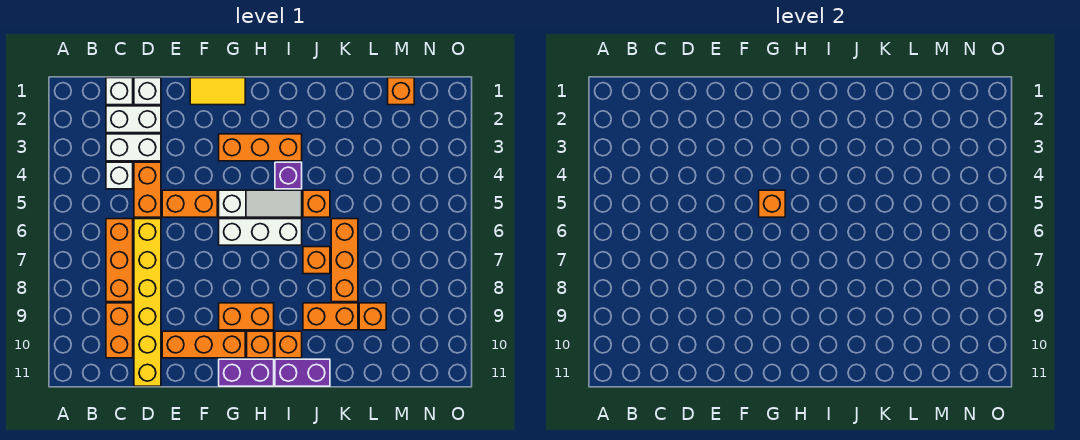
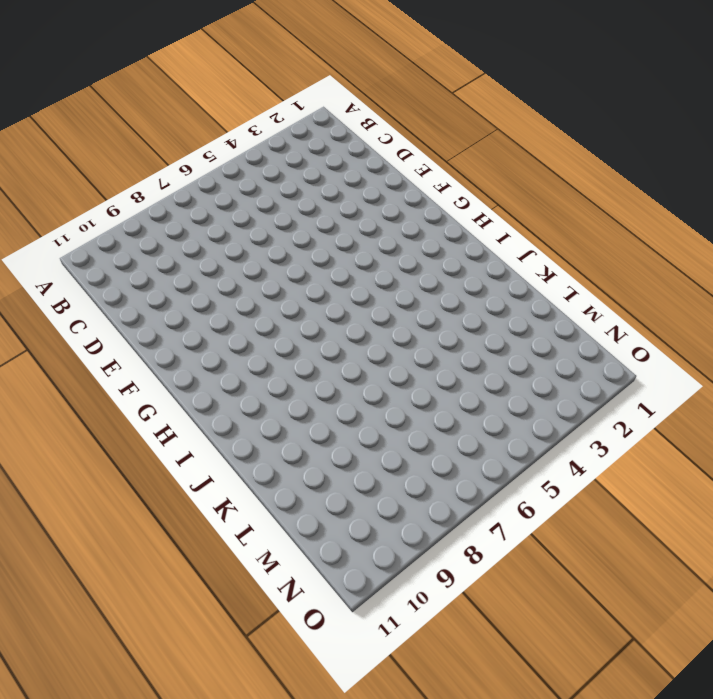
none -> white 1x1 brick [106,78,133,105]
none -> white 1x2 brick [106,106,161,133]
none -> white 1x2 brick [106,134,161,161]

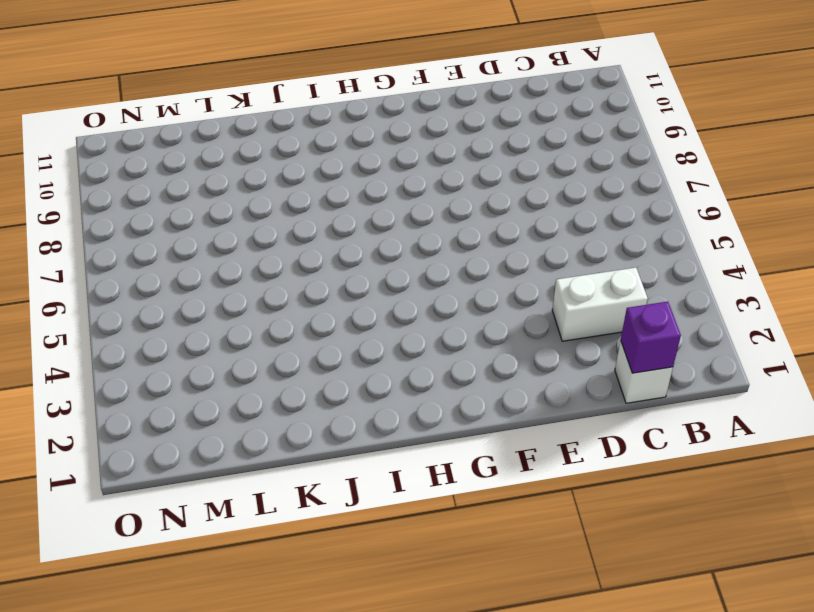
purple 1x1 brick [621,302,681,373] -> purple 1x1 brick moved to [275,162,302,189]
none -> white 1x2 brick [106,106,161,133]
none -> white 1x1 brick [106,162,133,189]
none -> orange 1x3 brick [106,219,133,302]

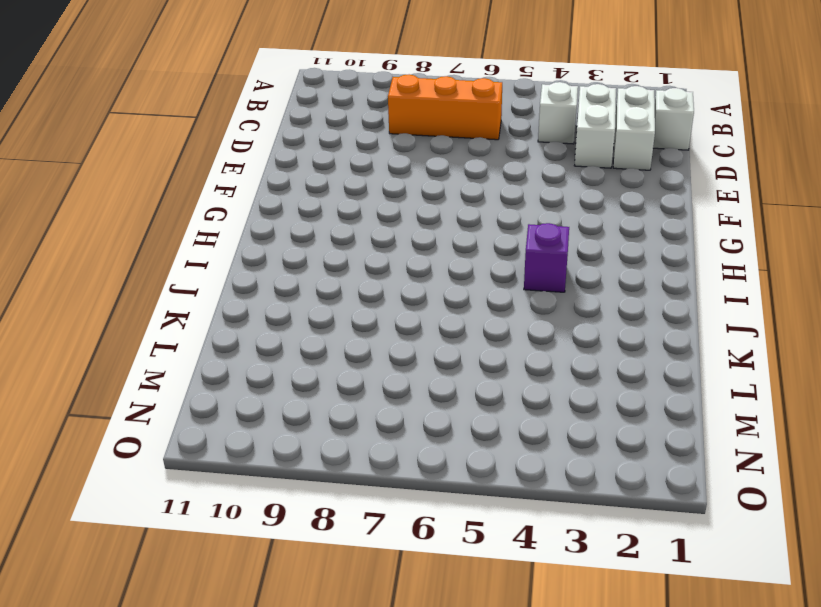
none -> orange 1x2 brick [106,303,133,358]
none -> white 1x1 brick [134,78,161,105]
none -> orange 1x2 brick [134,162,161,217]

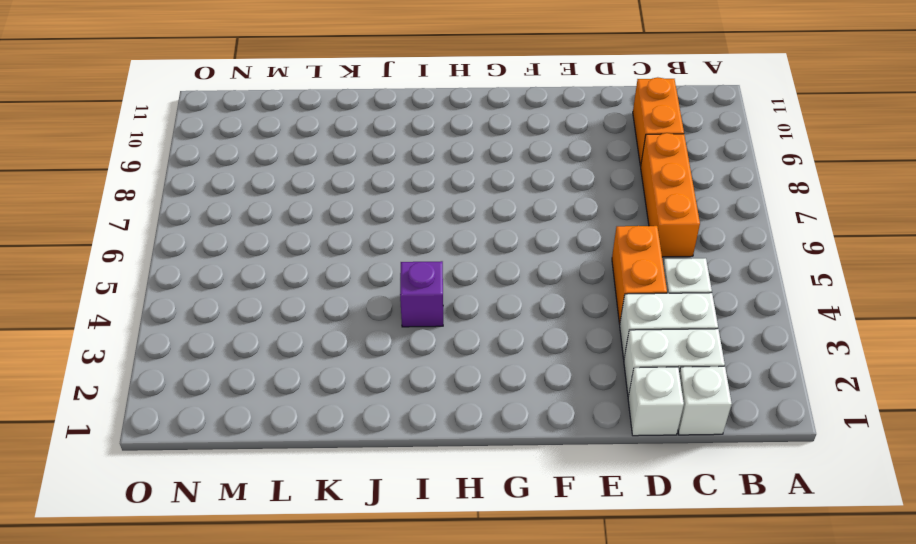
none -> yellow 1x6 brick [134,219,161,386]
none -> orange 1x2 brick [162,190,217,217]
none -> orange 1x3 brick [162,331,245,358]

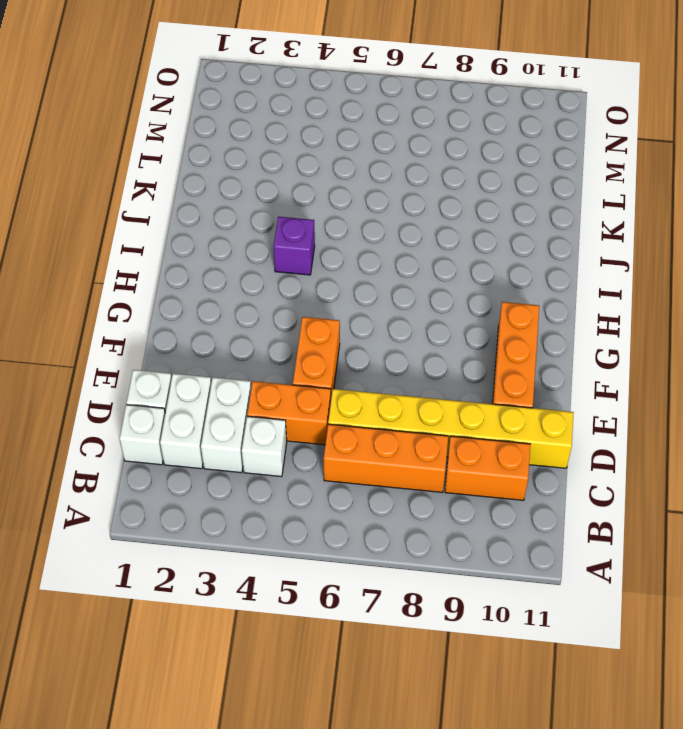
none -> yellow 1x2 tile [190,78,245,105]
none -> orange 1x3 brick [219,134,302,161]
none -> white 1x3 slope [219,190,302,217]

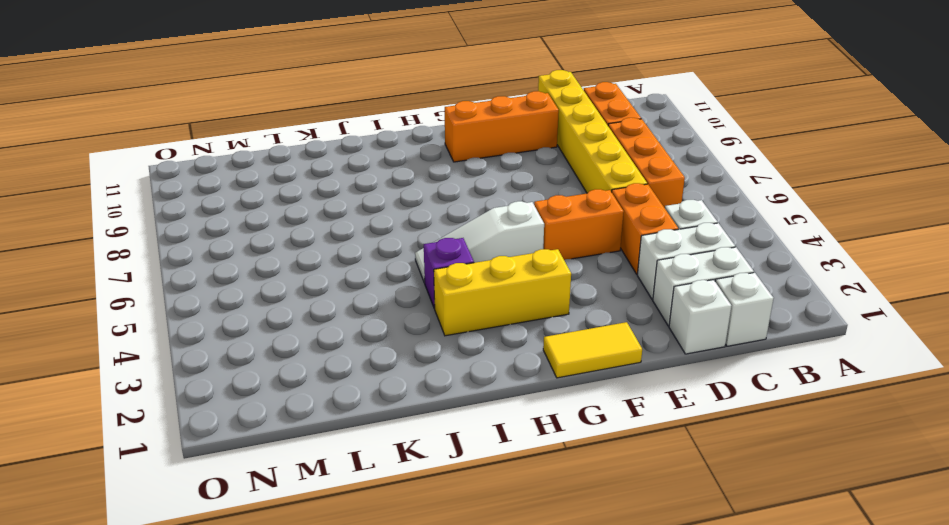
yellow 1x3 brick [434,249,571,336] -> orange 1x3 brick [219,134,302,161]
none -> white 1x3 brick [219,219,302,245]
none -> orange 1x2 brick [219,303,274,330]
none -> purple 1x2 brick [219,359,274,386]

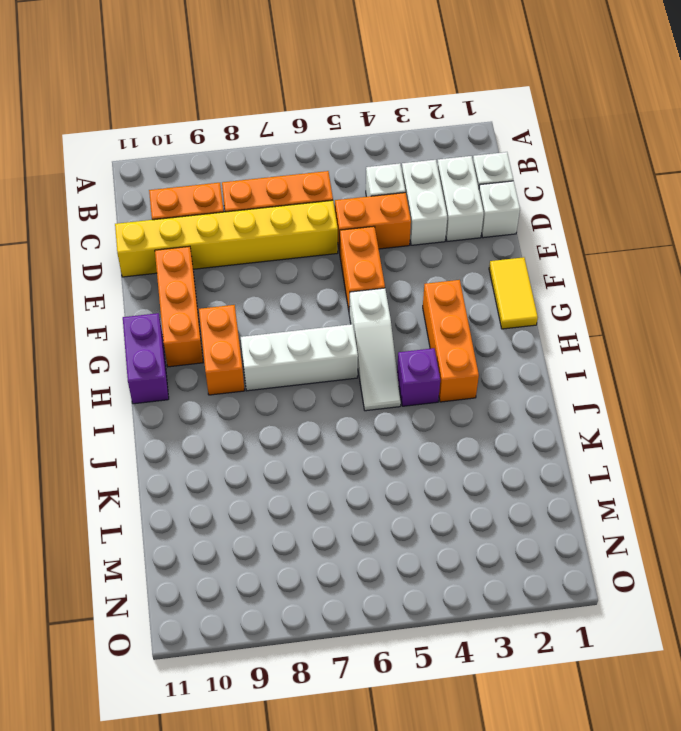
white 1x3 brick [241,324,358,391] -> white 1x3 brick turned to [219,219,302,245]
none -> orange 1x1 brick [247,331,274,358]
none -> orange 1x1 brick [275,331,302,358]
none -> purple 1x2 brick [275,359,330,386]

